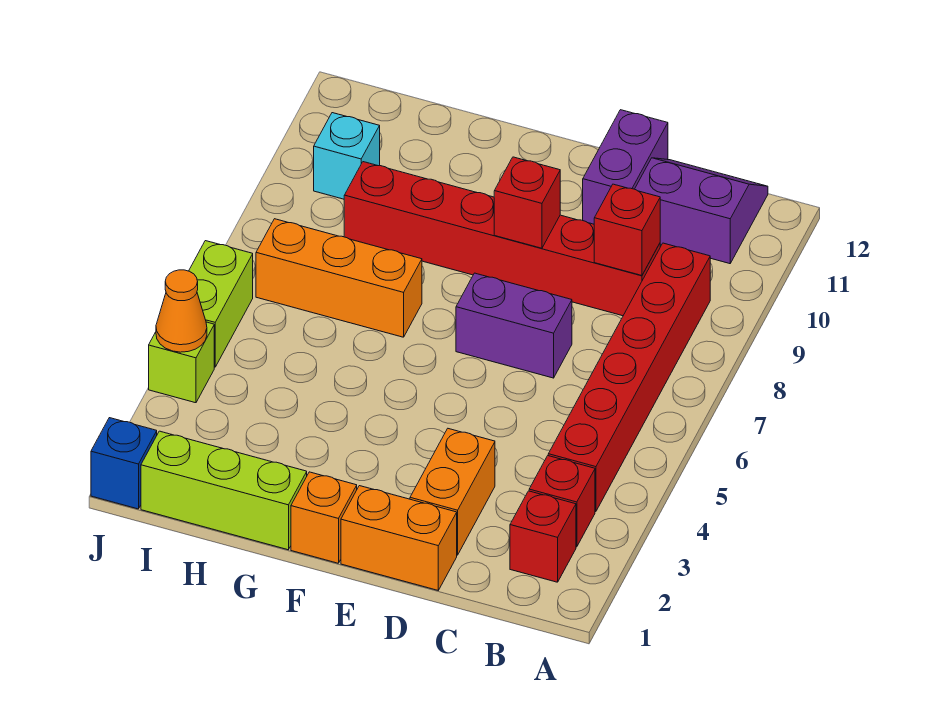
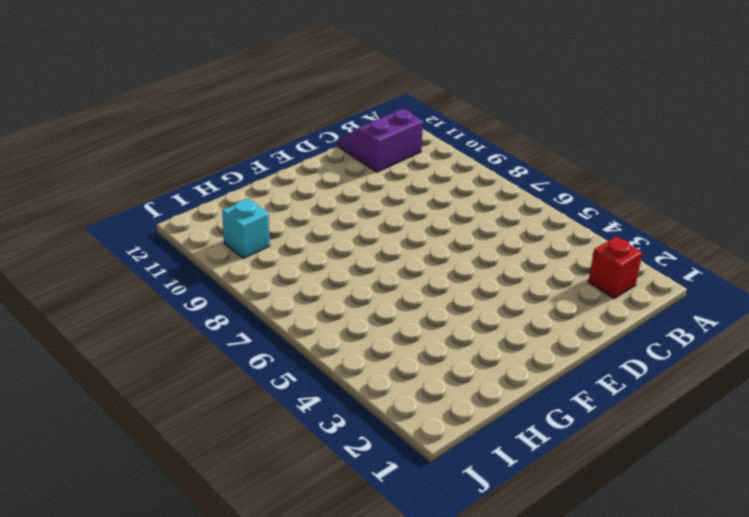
none -> red 1x1 brick [529,456,595,547]
none -> red 1x6 brick [548,243,710,511]
none -> red 1x6 brick [344,162,660,316]

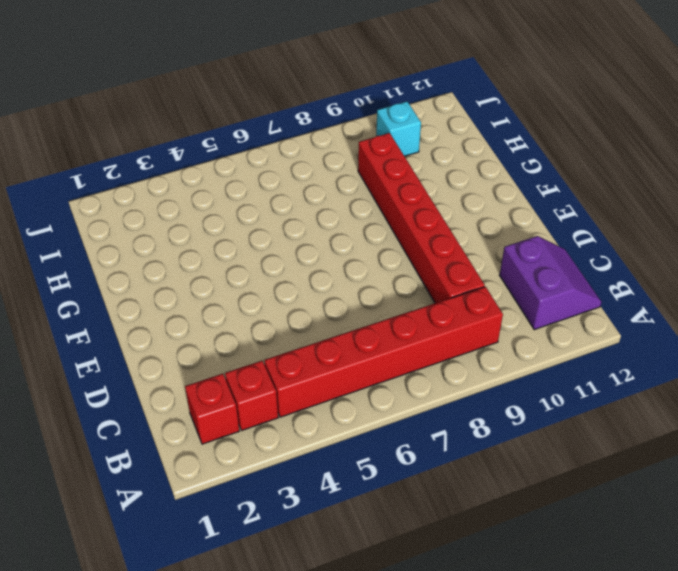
none -> orange 1x2 brick [341,486,457,590]
none -> orange 1x2 brick [410,429,495,555]
none -> purple 1x2 brick [456,273,572,378]

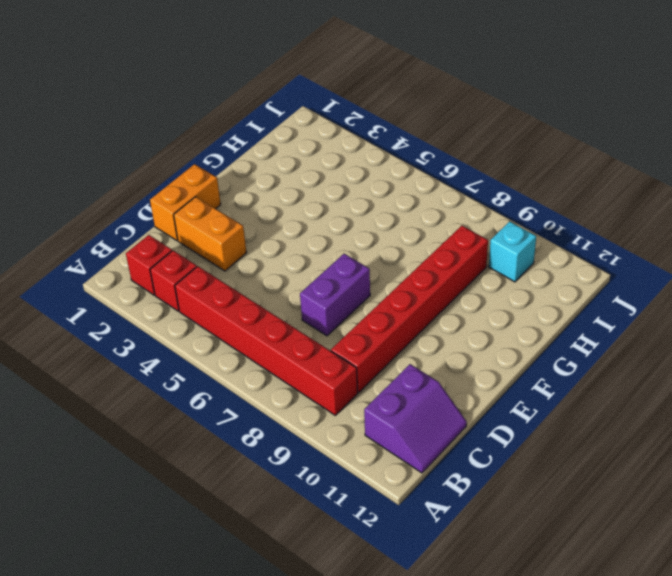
none -> purple 1x2 brick [583,110,668,224]
none -> orange 1x1 brick [291,472,357,563]
none -> lime 1x3 brick [141,431,307,550]

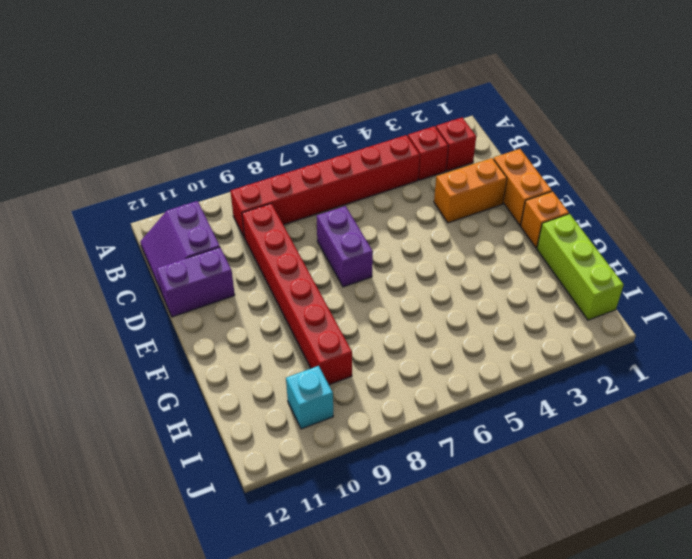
none -> orange 1x3 brick [256,219,422,337]
none -> blue 1x1 brick [91,418,157,509]
none -> lime 1x1 brick [149,322,214,403]

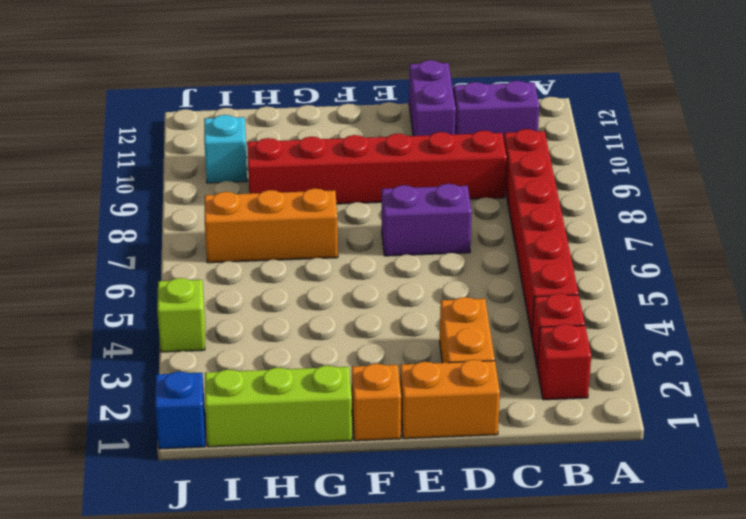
none -> lime 1x2 brick [189,241,253,367]
none -> red 1x1 brick [594,184,660,275]
none -> red 1x1 brick [494,157,560,248]

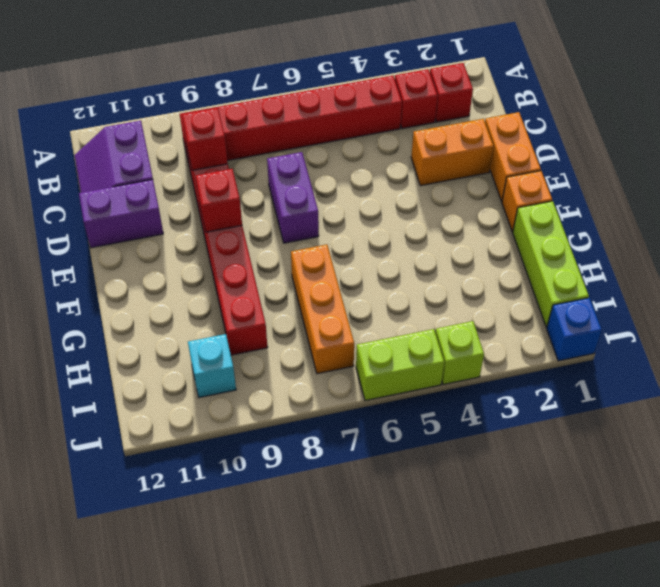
none -> orange 1x1 cone [156,270,207,352]

